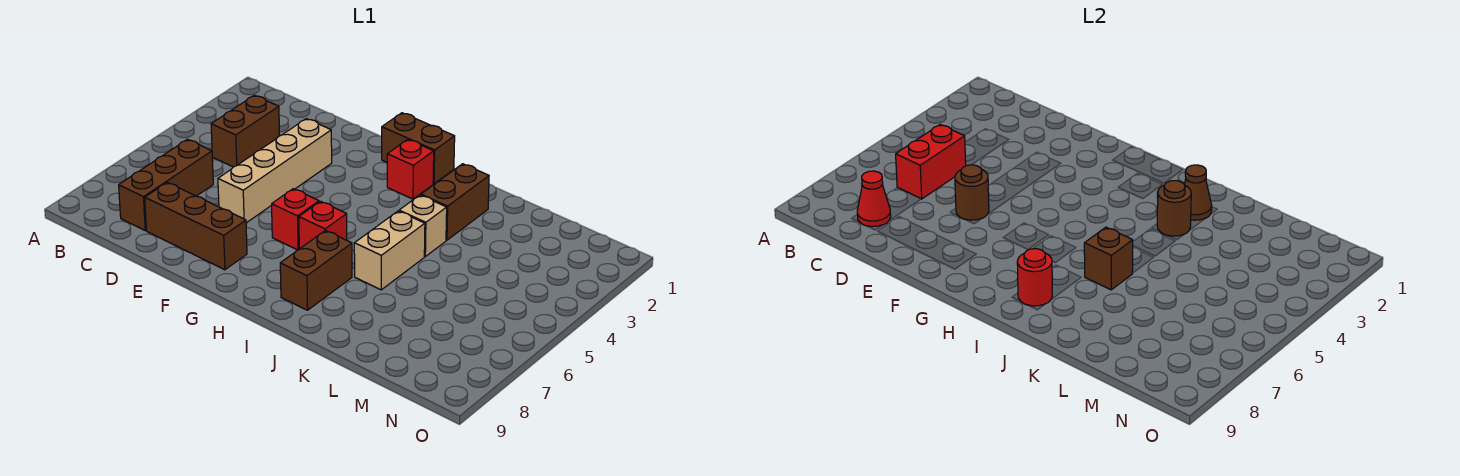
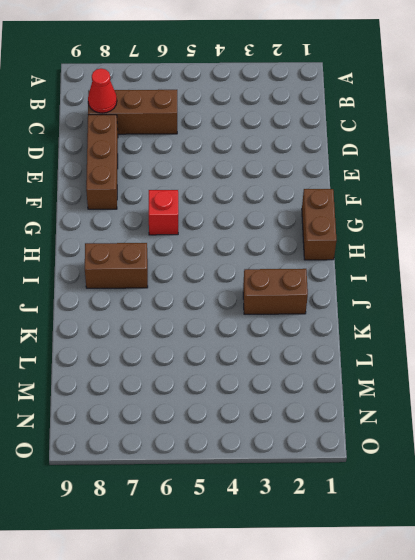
none -> brown 1x2 brick [211,95,280,167]
none -> tan 1x4 brick [218,119,332,223]
none -> red 1x1 brick [387,140,434,199]

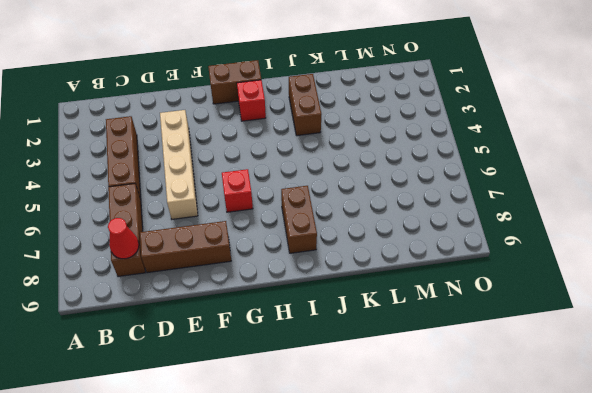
brown 1x3 brick [106,116,141,198] -> brown 1x2 brick [211,95,280,167]
none -> red 1x1 brick [299,201,347,249]
none -> tan 1x1 brick [399,195,447,256]
none -> tan 1x2 brick [354,211,425,290]

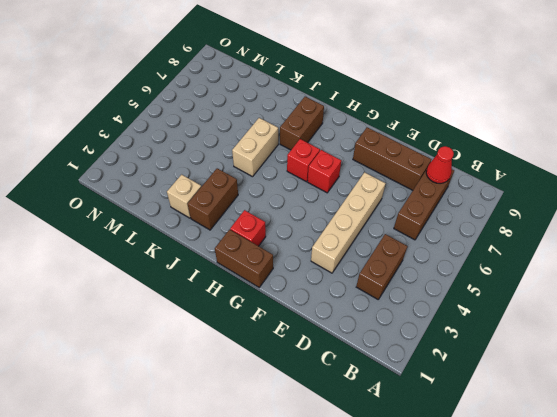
tan 1x1 brick [167,175,201,218] -> tan 1x1 brick moved to [399,195,447,256]
none -> red 1x2 brick [896,125,966,199]
none -> brown 1x1 round brick [955,165,989,220]
none -> red 1x1 round brick [1017,249,1052,306]

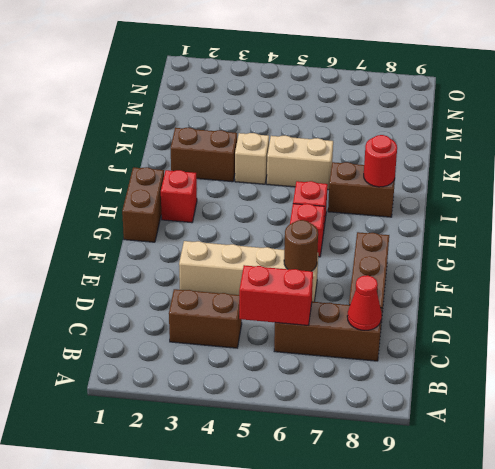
none -> brown 1x1 cone [1184,165,1212,220]
none -> brown 1x1 round brick [1157,181,1191,236]
none -> brown 1x1 brick [1084,227,1133,290]

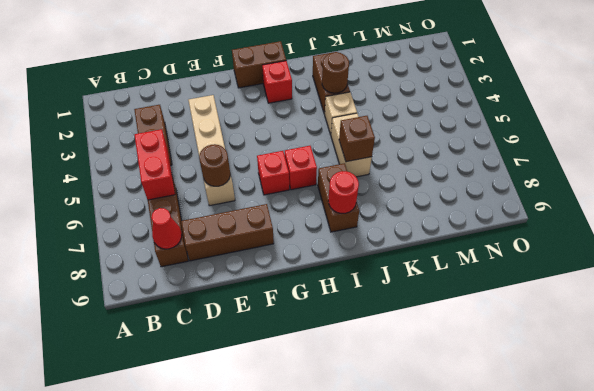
none -> brown 1x1 cone [1184,165,1212,220]

